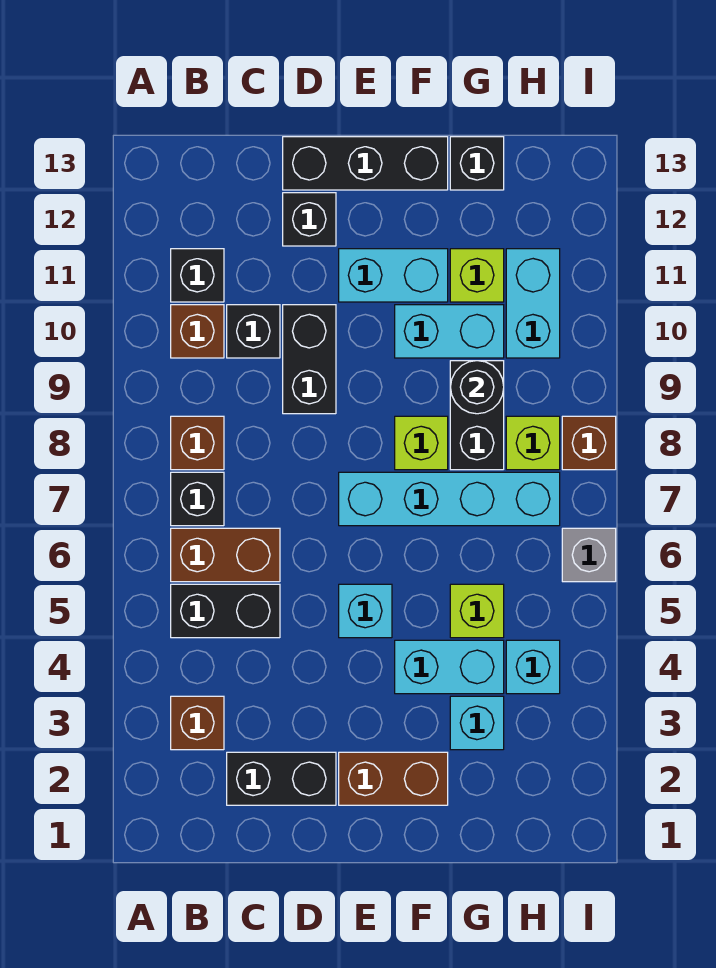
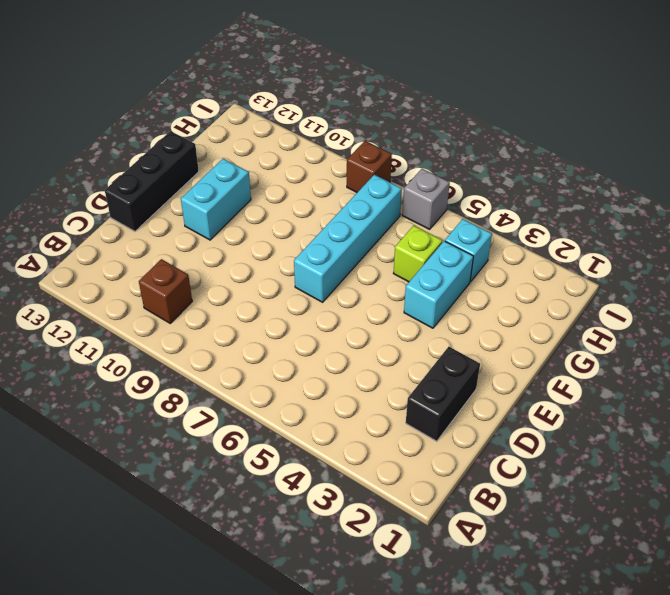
none -> brown 1x1 brick [171,696,224,750]
none -> black 1x2 brick [171,584,280,638]
none -> brown 1x2 brick [171,528,280,582]
none -> black 1x1 brick [171,472,224,526]

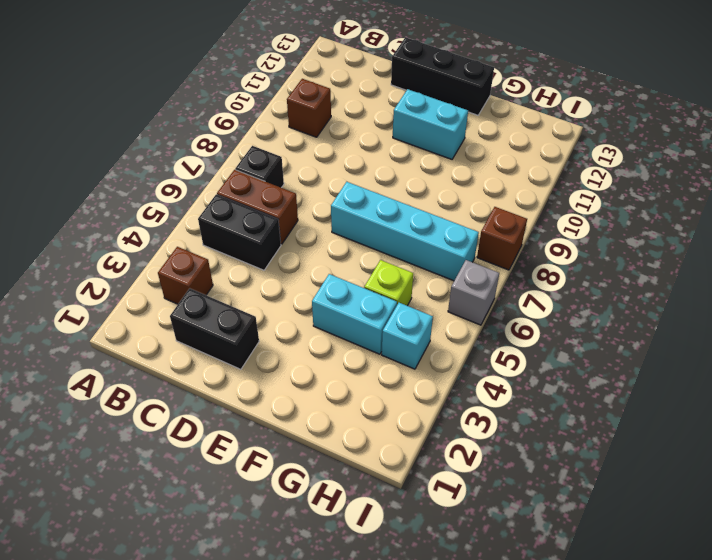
none -> brown 1x1 brick [171,416,224,470]
none -> black 1x1 brick [171,249,224,302]
none -> black 1x1 brick [227,305,280,358]
none -> black 1x2 brick [283,305,336,414]

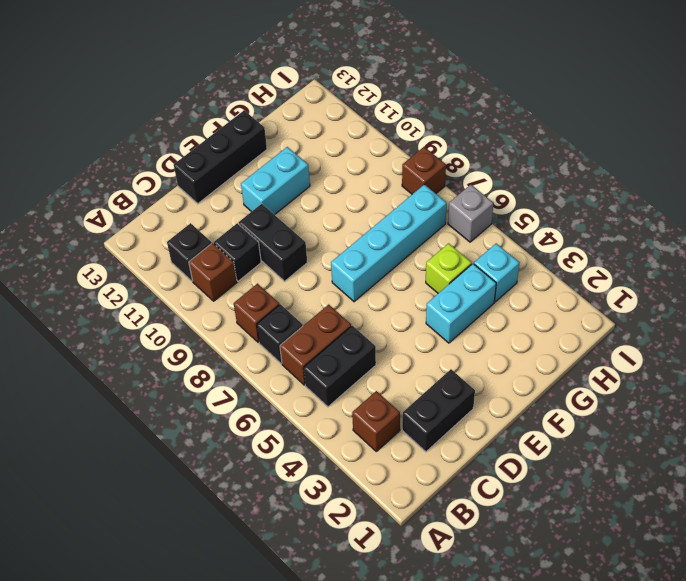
none -> black 1x1 brick [283,193,336,246]
none -> brown 1x2 brick [339,752,448,805]
none -> cyan 1x1 brick [339,584,392,638]
none -> lime 1x1 brick [395,416,448,470]

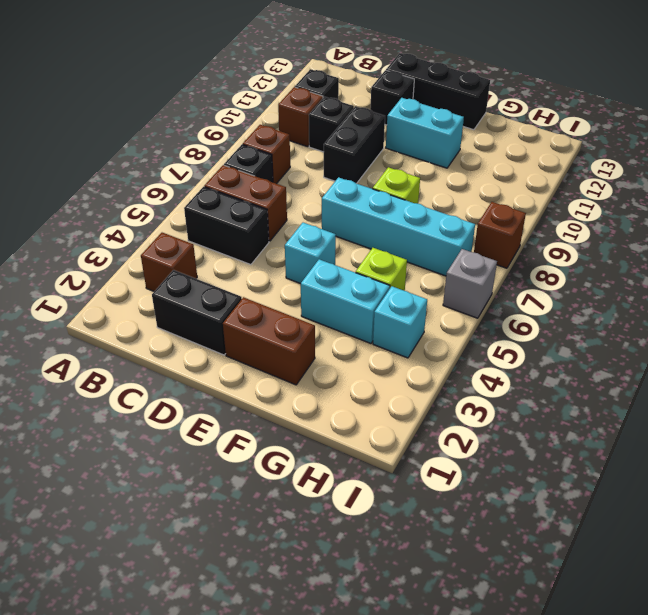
none -> cyan 1x2 brick [395,305,504,358]
none -> cyan 1x1 brick [450,696,504,750]
none -> black 1x2 brick [450,361,504,470]
none -> lime 1x1 brick [450,249,504,302]

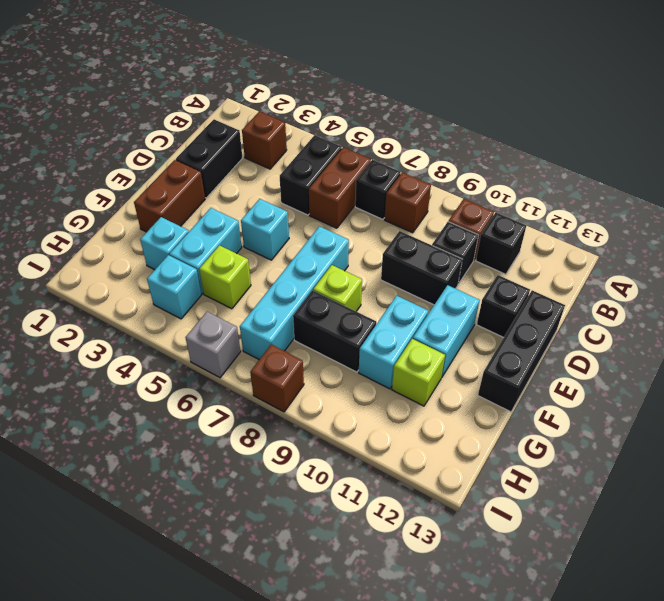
none -> black 1x1 brick [450,137,504,190]
none -> lime 1x1 brick [506,416,560,470]
none -> cyan 1x2 brick [506,249,560,358]
none -> black 1x1 round brick [450,361,504,414]

